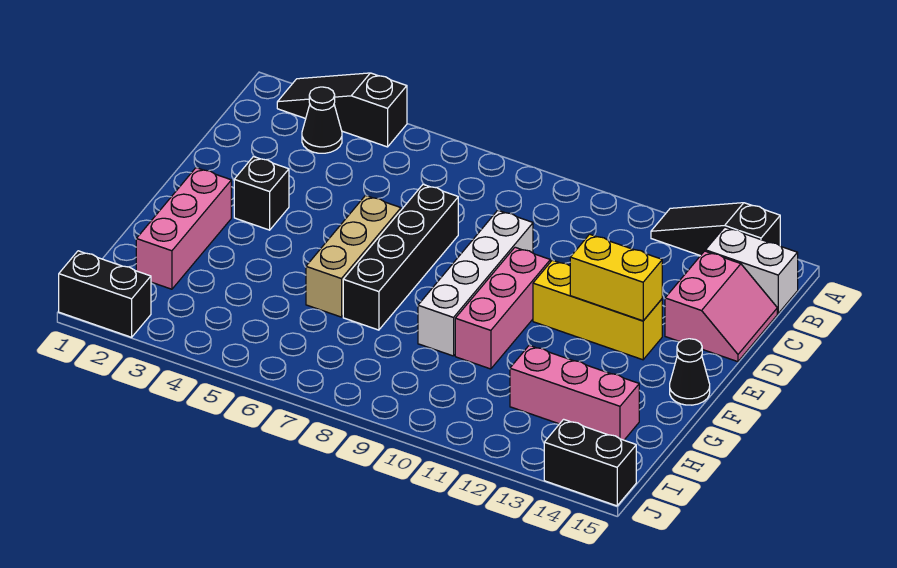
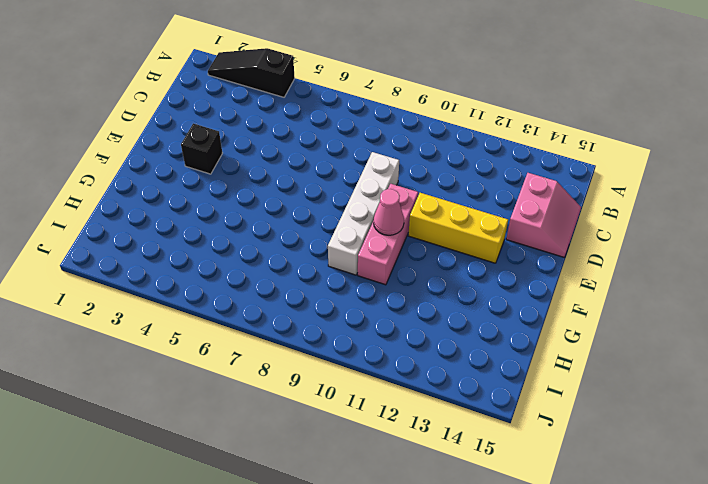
pink 1x1 cone [374,189,404,235] -> none
none -> black 1x3 slope [651,203,780,256]
none -> black 1x1 cone [302,87,342,153]
none -> white 1x2 brick [705,227,798,313]

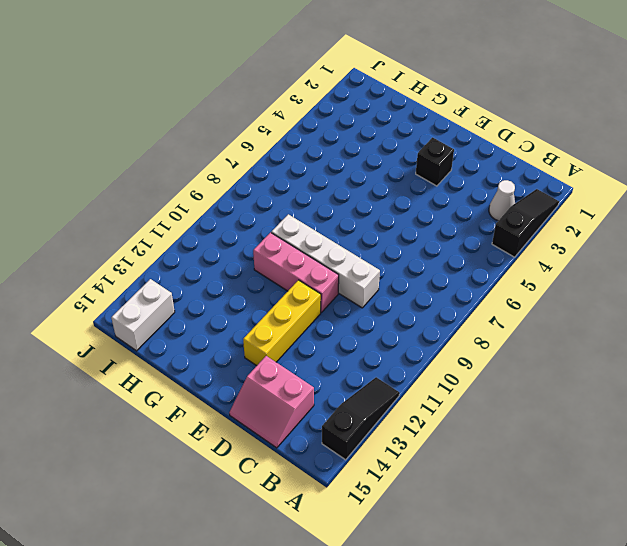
white 1x1 cone [489,180,515,221] -> black 1x1 cone [302,87,342,153]
white 1x2 brick [111,279,175,351] -> white 1x2 brick moved to [705,227,798,313]
none -> black 1x4 brick [343,184,458,330]
none -> tan 1x3 brick [306,196,401,317]
none -> pink 1x3 brick [136,168,231,289]

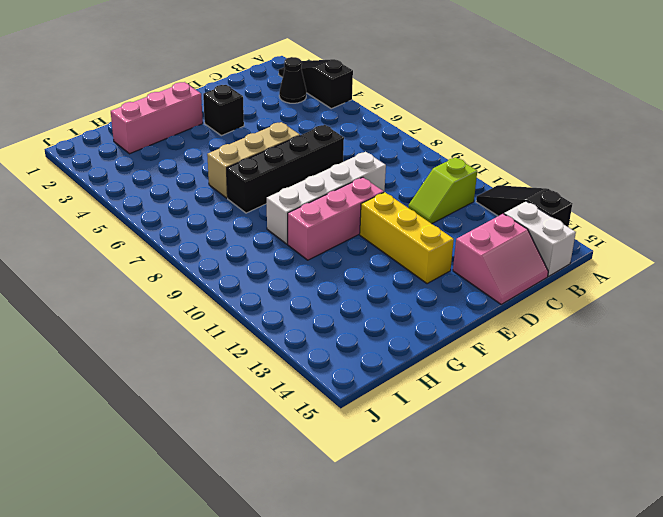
lime 1x2 slope [408,157,477,224] -> none
none -> black 1x1 cone [670,339,710,405]
none -> pink 1x3 brick [510,345,639,440]
none -> black 1x2 brick [59,251,151,337]

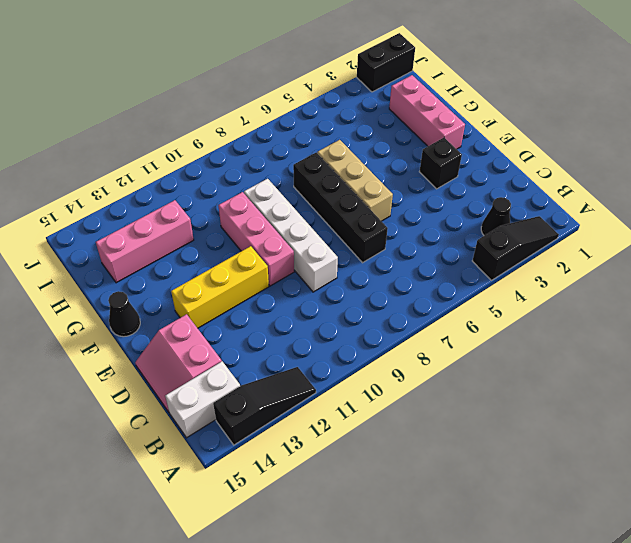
none -> black 1x2 brick [544,419,636,506]
none -> yellow 1x2 brick [570,234,662,321]

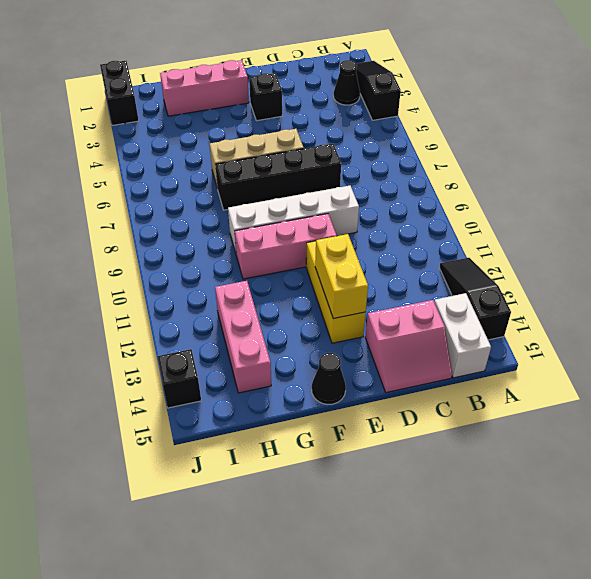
black 1x1 brick [157,349,201,408] -> black 1x2 brick [544,419,636,506]

